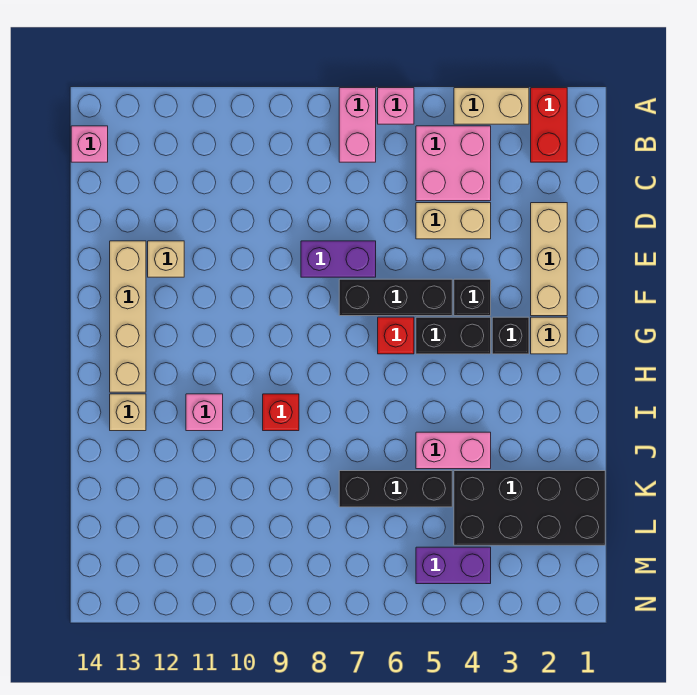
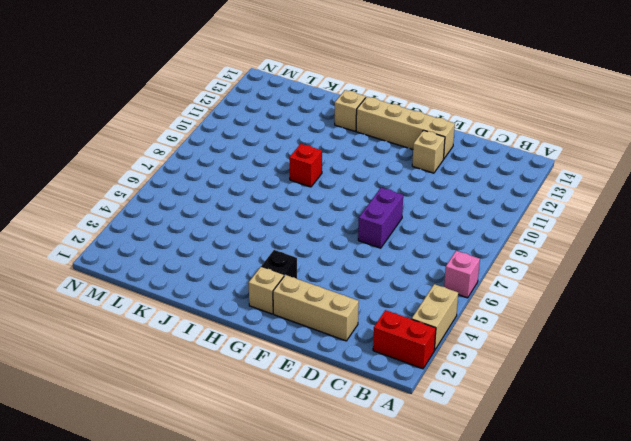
none -> pink 1x2 brick [339,88,376,162]
none -> pink 2x2 brick [416,126,491,201]
none -> pink 1x1 brick [71,126,108,162]

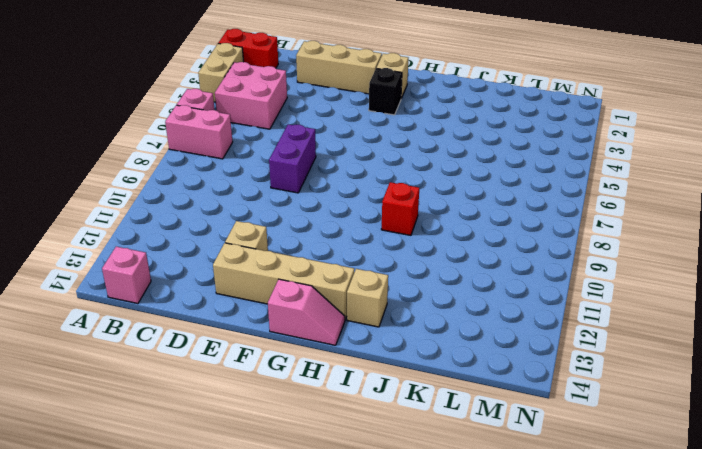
pink 1x2 slope [268,279,345,345] -> none
none -> tan 1x2 brick [416,203,491,239]
none -> black 1x1 brick [454,279,491,316]
none -> black 1x3 brick [339,279,452,316]

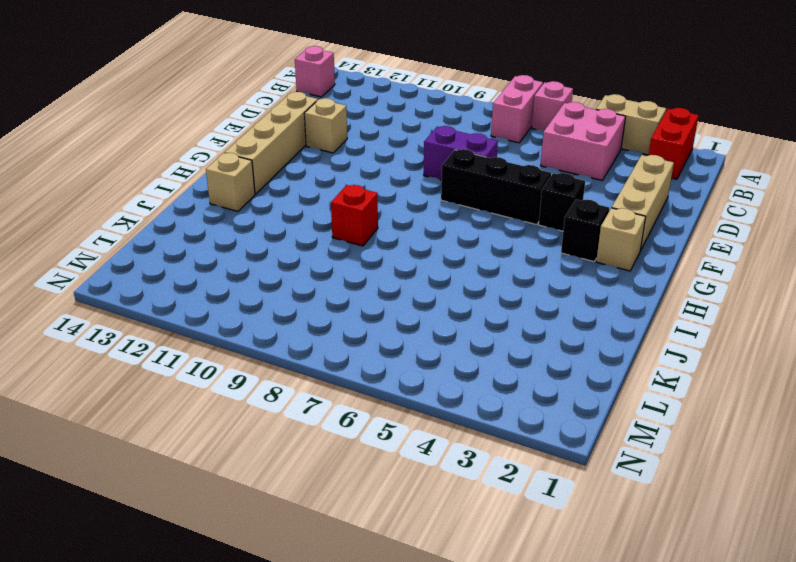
none -> tan 1x2 brick [416,203,491,239]
none -> black 1x2 brick [416,317,491,354]
none -> red 1x1 brick [378,317,414,354]

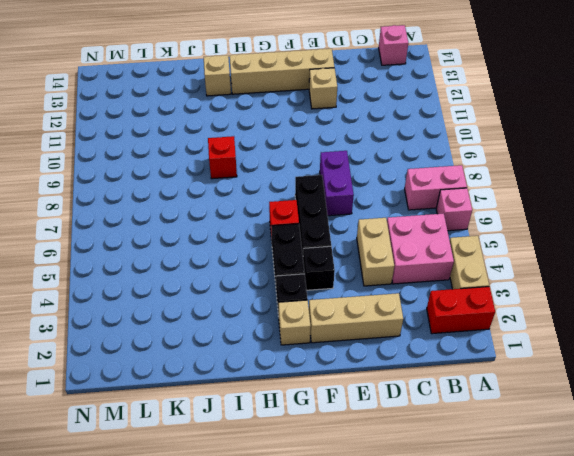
none -> pink 1x1 brick [186,394,223,431]
none -> pink 1x2 brick [416,432,491,469]
none -> black 2x4 brick [454,471,605,545]

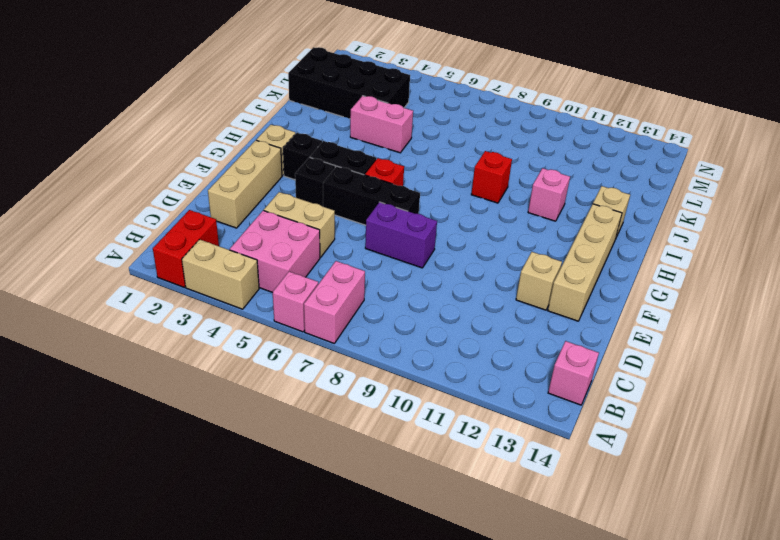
none -> black 1x3 brick [339,471,452,507]
none -> purple 1x2 brick [416,547,491,584]

